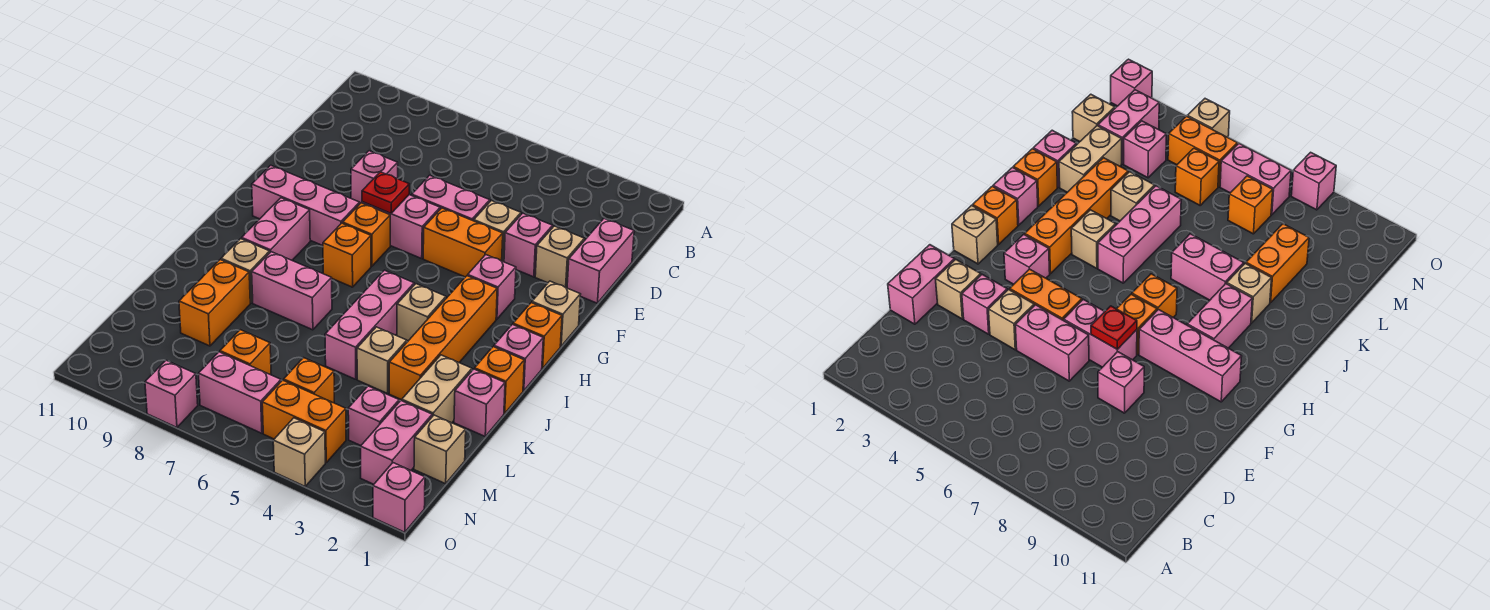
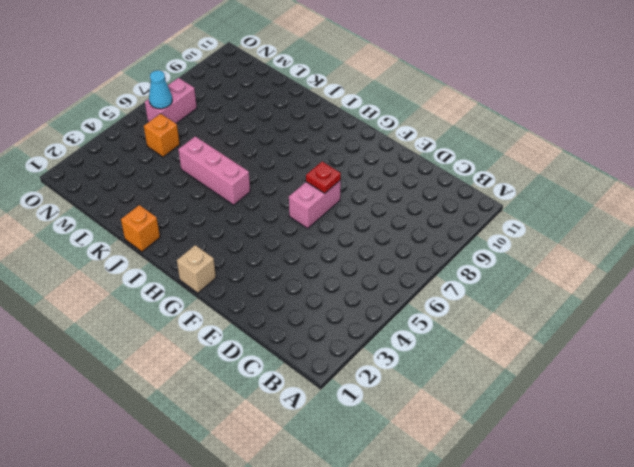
cyan 1x1 cone [149,70,172,109] -> none
none -> pink 1x2 brick [567,219,634,303]
none -> tan 1x1 brick [535,226,584,288]
none -> pink 1x1 brick [504,213,553,277]
none -> tan 1x1 brick [474,201,521,262]

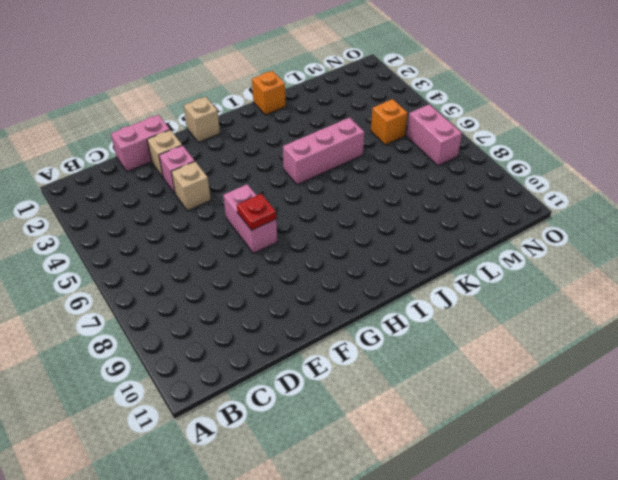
none -> pink 1x2 brick [412,175,490,221]
none -> pink 1x1 brick [351,151,398,203]
none -> orange 1x2 brick [423,208,503,277]
none -> pink 1x1 brick [468,255,516,319]

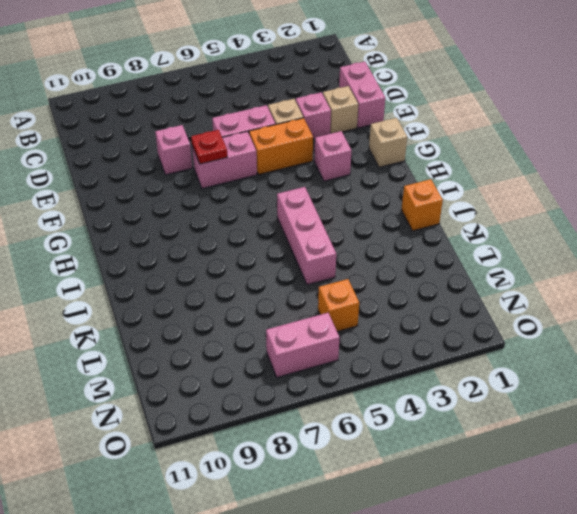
none -> orange 1x1 brick [343,203,390,266]
none -> pink 1x3 brick [252,165,360,246]
none -> orange 1x1 brick [513,303,562,368]
none -> orange 1x4 brick [389,276,497,400]

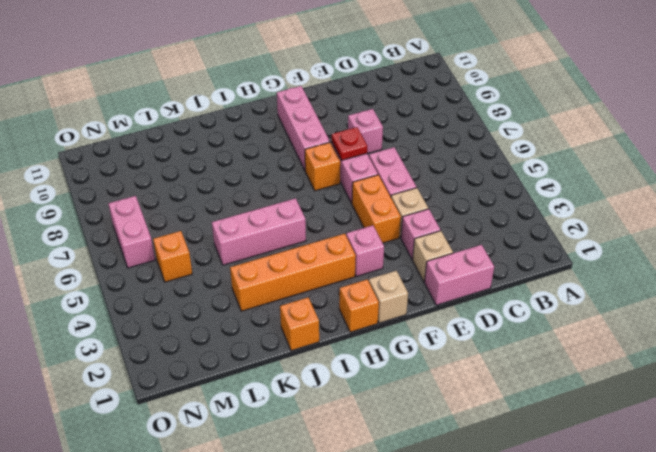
none -> orange 1x1 brick [323,223,371,287]
none -> pink 1x2 brick [242,198,310,260]
none -> pink 1x1 brick [494,324,543,391]
none -> tan 1x1 brick [397,284,446,341]

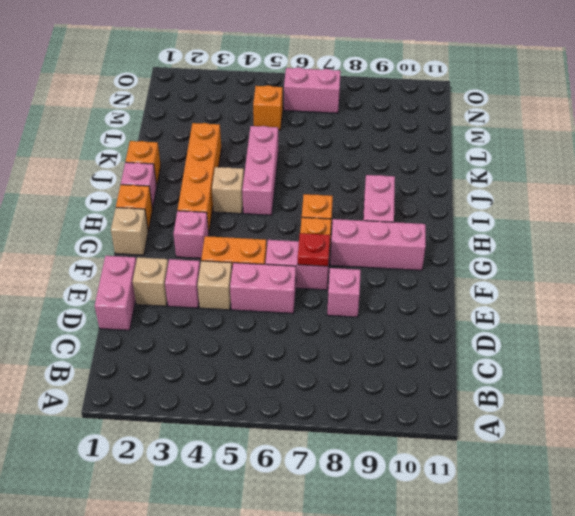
none -> pink 1x2 brick [252,252,332,330]
none -> tan 1x1 brick [221,239,270,303]
none -> pink 1x1 brick [454,369,505,436]
none -> tan 1x2 brick [402,355,472,423]

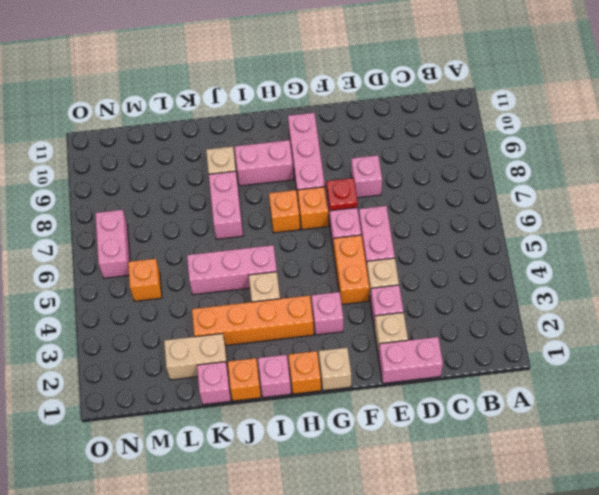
none -> tan 1x1 brick [357,327,407,393]
none -> orange 1x2 brick [179,260,250,346]
none -> tan 1x1 brick [414,415,466,484]
none -> pink 1x2 brick [361,401,432,484]

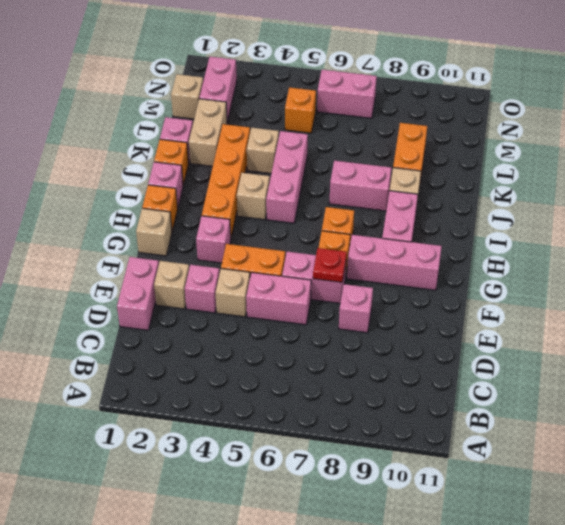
none -> pink 1x1 brick [348,386,399,445]
none -> orange 1x1 brick [220,330,271,375]
none -> orange 1x2 brick [262,380,346,463]
none -> pink 1x1 brick [373,463,425,532]

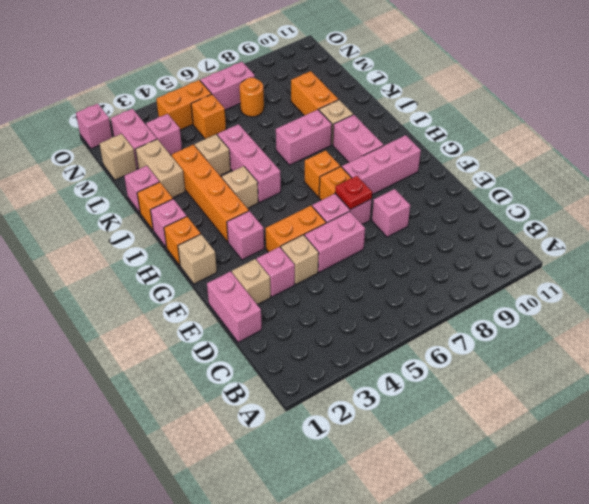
orange 1x1 round brick [239,78,264,117] -> orange 1x1 brick [220,330,271,375]
none -> tan 1x1 brick [273,418,325,486]
none -> pink 1x1 brick [145,360,198,427]

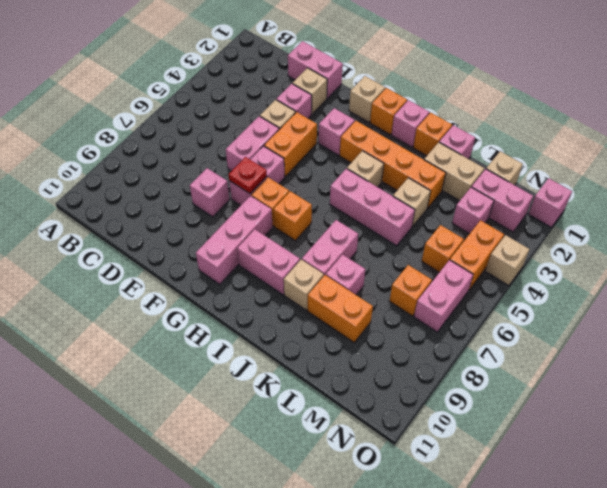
pink 1x1 brick [326,255,365,295] -> pink 1x1 brick moved to [145,360,198,427]

